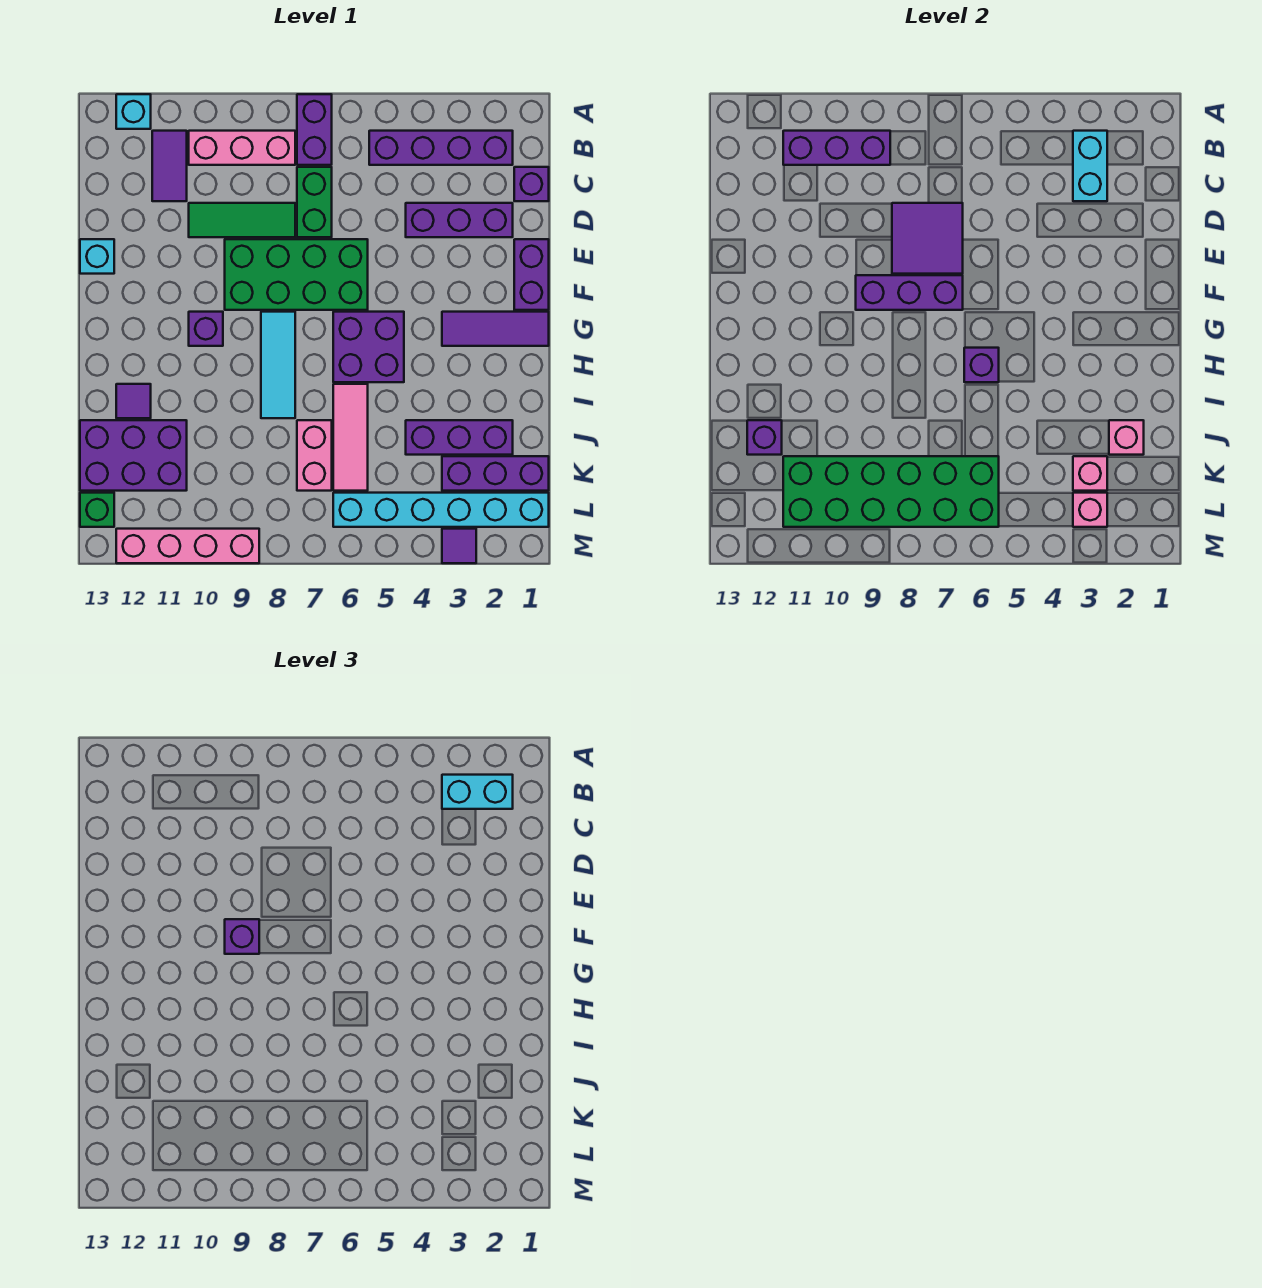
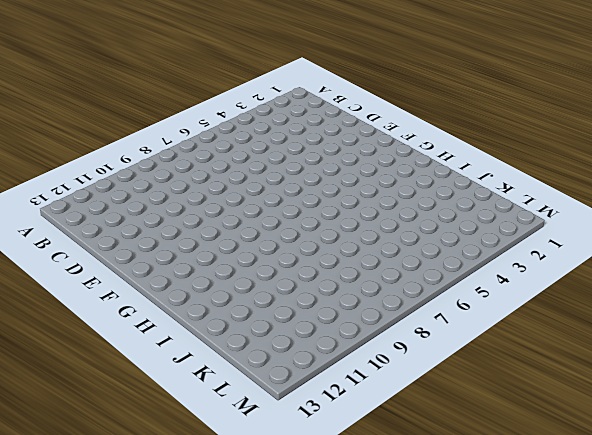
none -> purple 1x2 brick [297,94,332,165]
none -> cyan 1x1 brick [116,94,151,129]
none -> purple 1x4 brick [369,131,513,165]
none -> pink 1x3 brick [189,131,295,165]

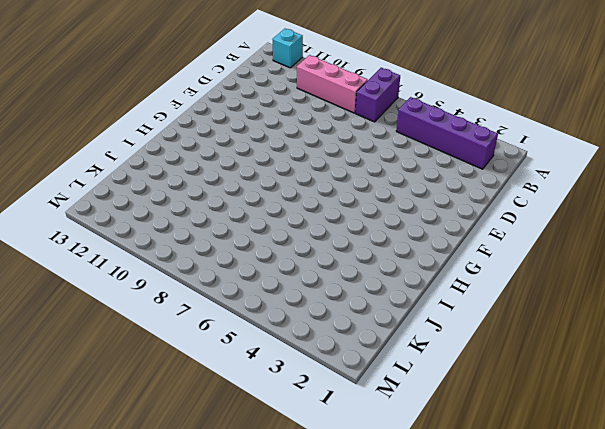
none -> purple 1x2 tile [152,131,187,201]
none -> purple 1x1 brick [514,167,549,201]
none -> green 1x2 brick [297,167,332,237]
none -> purple 1x3 brick [406,203,513,237]

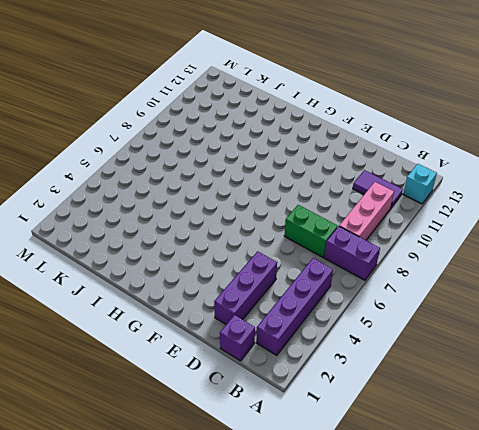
none -> green 1x3 tile [189,203,295,237]
none -> purple 1x2 brick [514,239,549,310]
none -> green 2x4 brick [225,239,368,310]
none -> cyan 1x1 brick [80,239,114,274]

